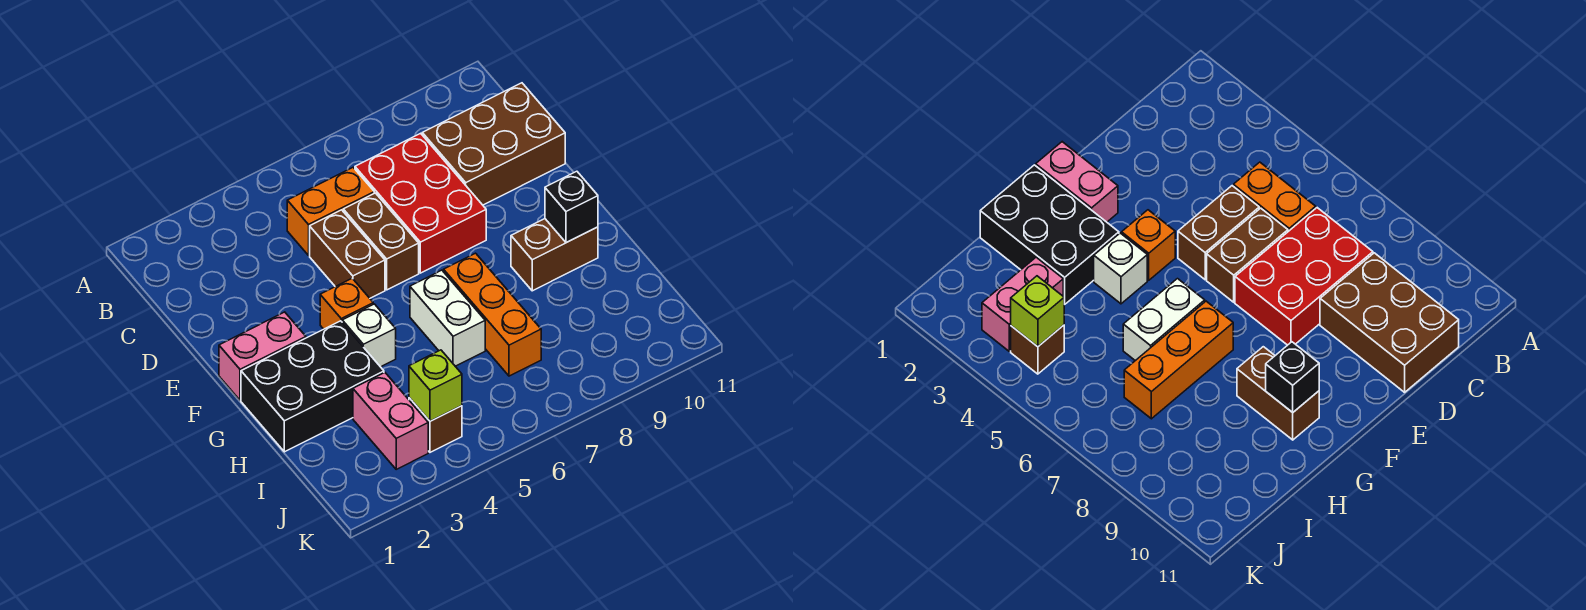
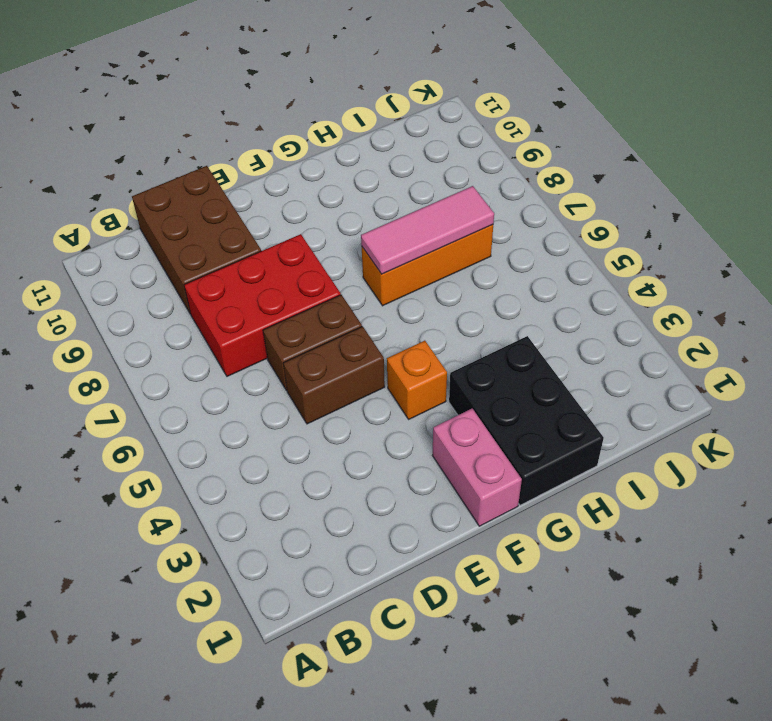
pink 1x3 tile [361,186,494,274] -> none
none -> orange 1x2 brick [287,167,374,255]
none -> white 1x1 brick [342,304,396,367]
none -> white 1x2 brick [410,270,485,366]

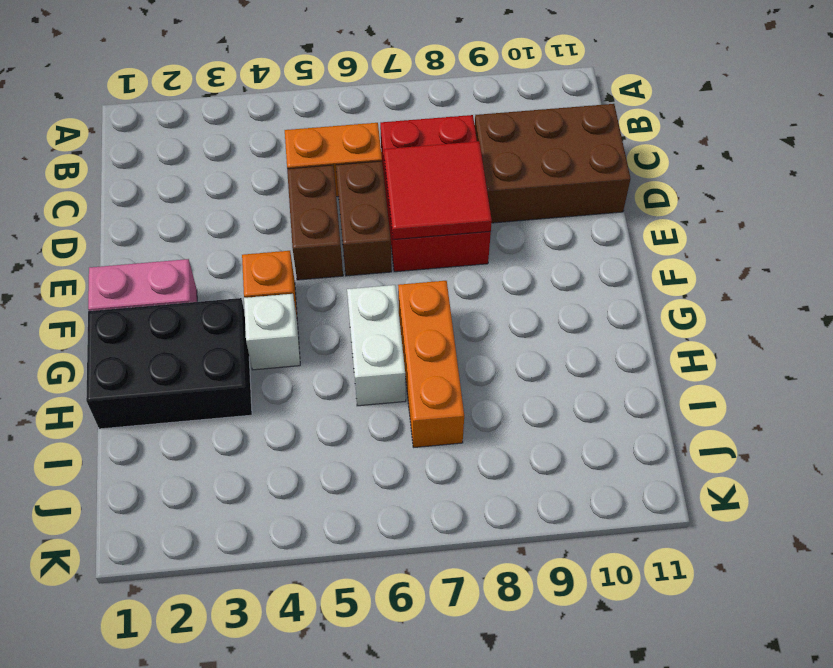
red 2x2 tile [384,141,492,240] -> none
none -> brown 1x2 brick [511,219,598,291]
none -> pink 1x2 brick [353,373,428,469]
none -> brown 1x1 brick [409,398,462,452]

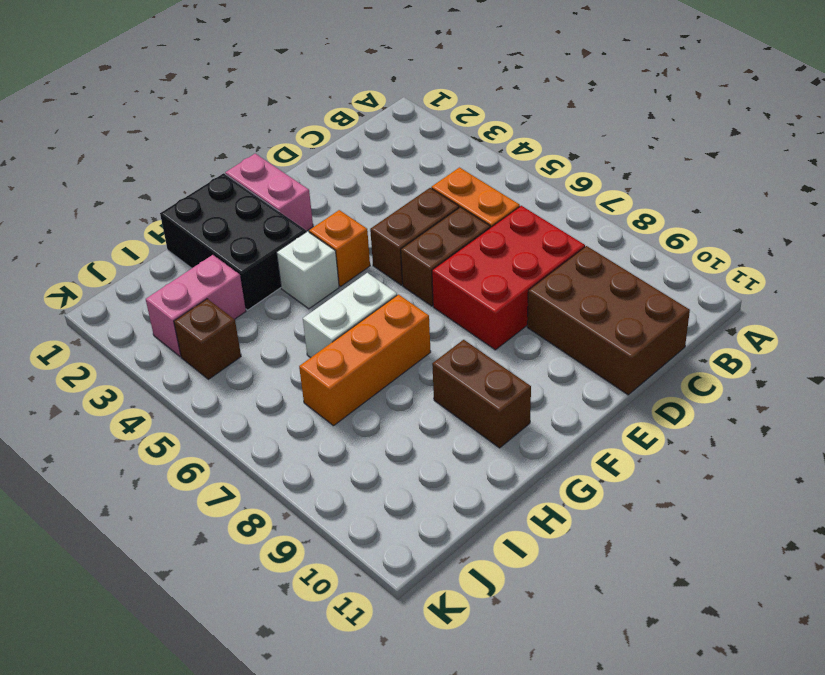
none -> black 1x1 brick [545,171,598,243]
none -> lime 1x1 brick [409,350,462,421]

